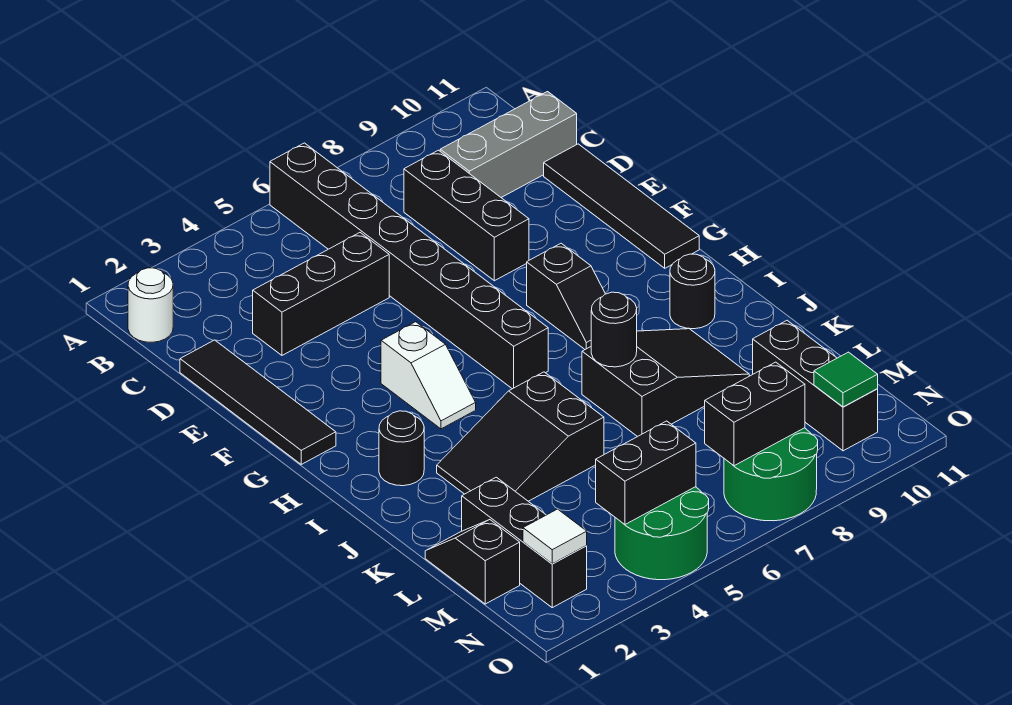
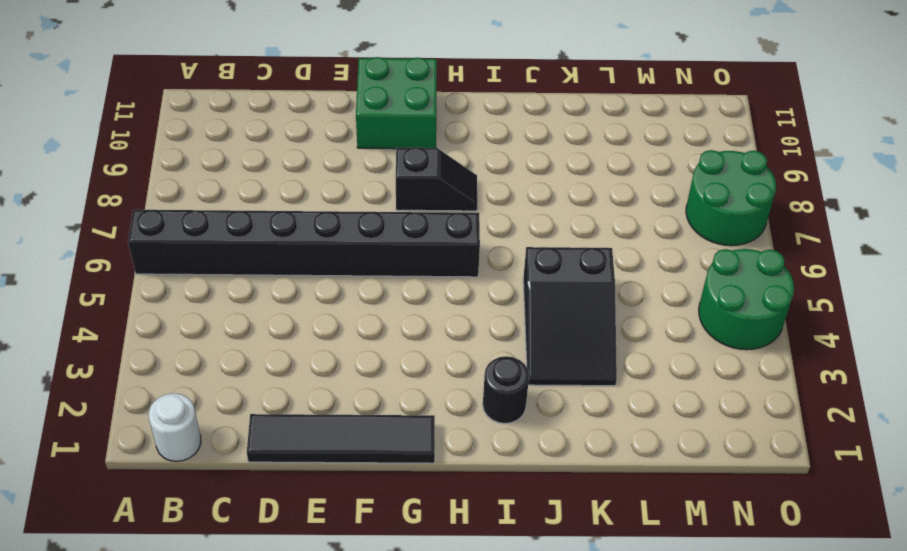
green 2x2 brick [356,57,437,149] -> black 1x4 tile [544,144,699,268]
none -> black 1x3 brick [404,150,529,281]
none -> grey 1x3 brick [440,92,577,197]
none -> black 1x3 brick [253,233,389,355]

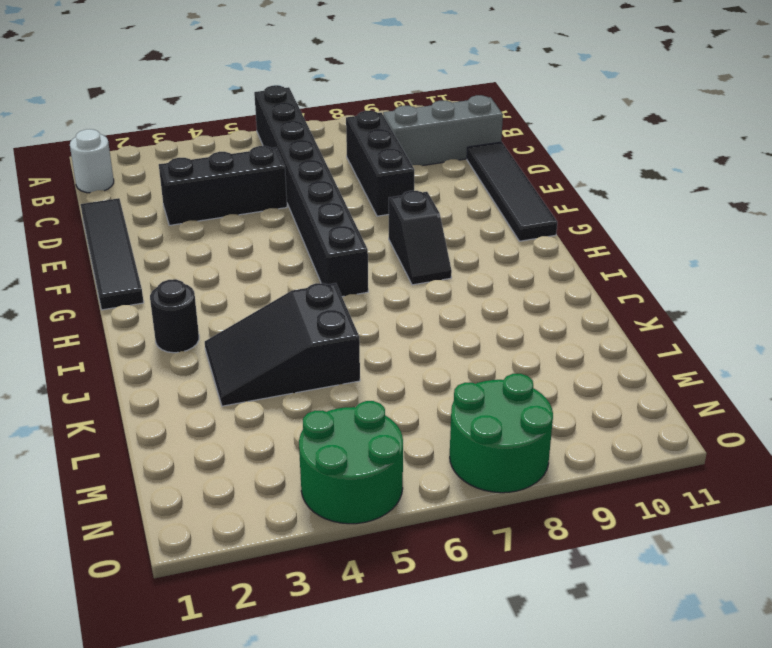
none -> white 1x2 slope [381,322,476,429]
none -> black 1x1 round brick [670,254,715,329]
none -> black 2x3 slope [582,329,749,437]

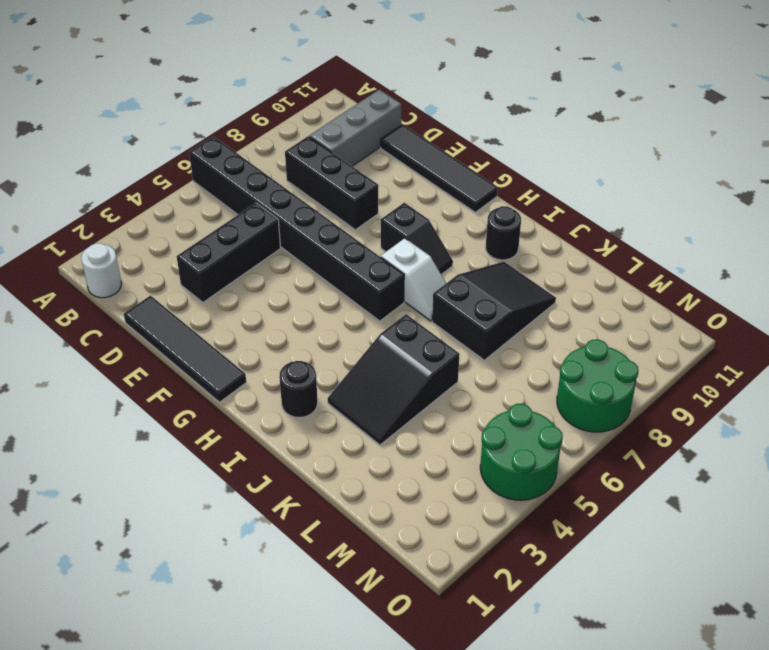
white 1x2 slope [381,238,446,321] -> white 1x2 slope moved to [381,322,476,429]
none -> black 1x2 slope [425,520,520,604]
none -> black 1x3 brick [462,477,587,608]
none -> black 1x3 brick [753,320,878,451]

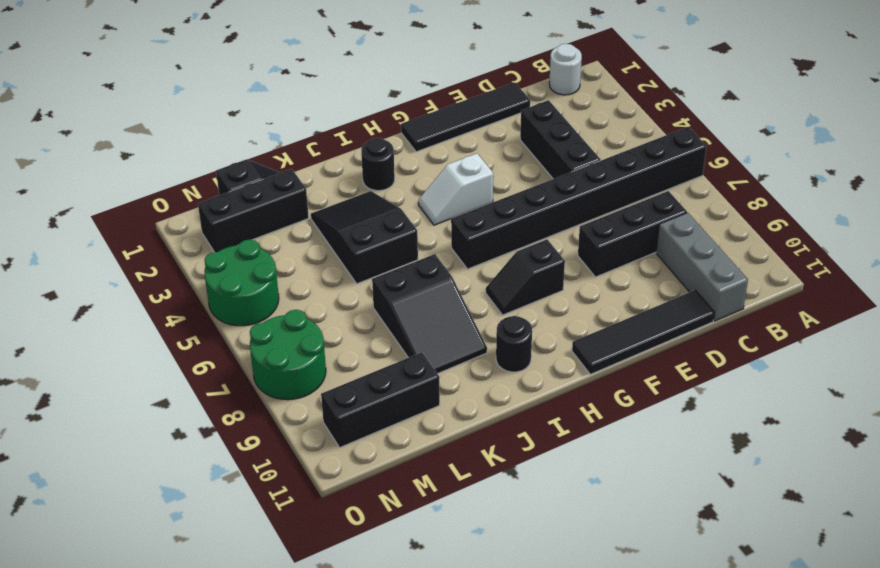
none -> black 1x1 round brick [591,292,637,367]
none -> white 1x1 tile [523,509,587,564]
none -> black 1x2 brick [596,421,696,525]

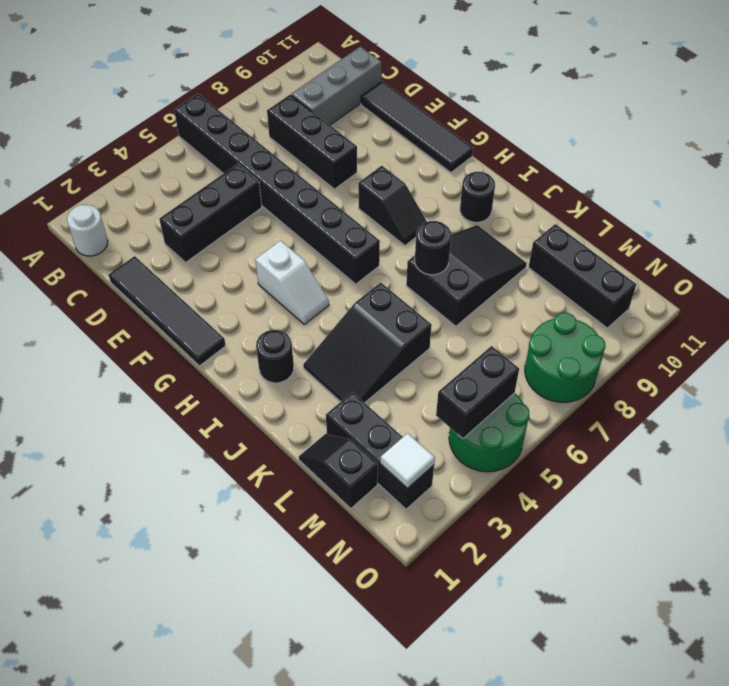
none -> black 1x2 brick [705,362,805,466]
none -> green 1x1 tile [814,352,878,407]

